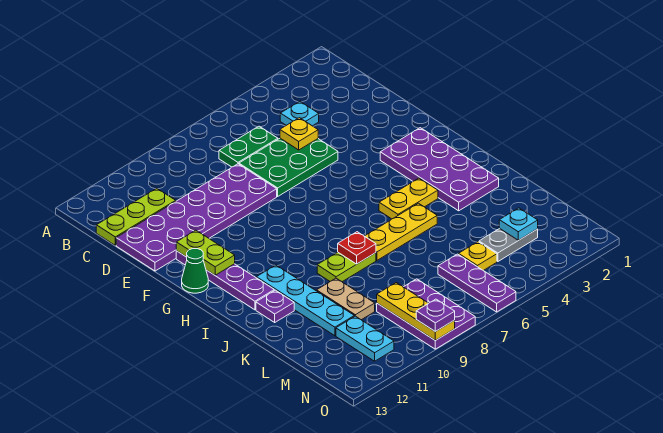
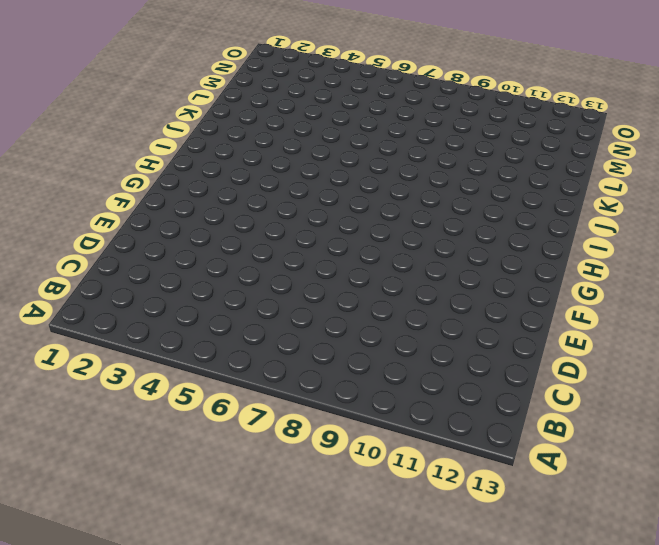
none -> cyan 1x1 plate [280,102,319,126]
none -> green 1x2 plate [219,126,278,167]
none -> lime 1x3 plate [96,188,176,245]

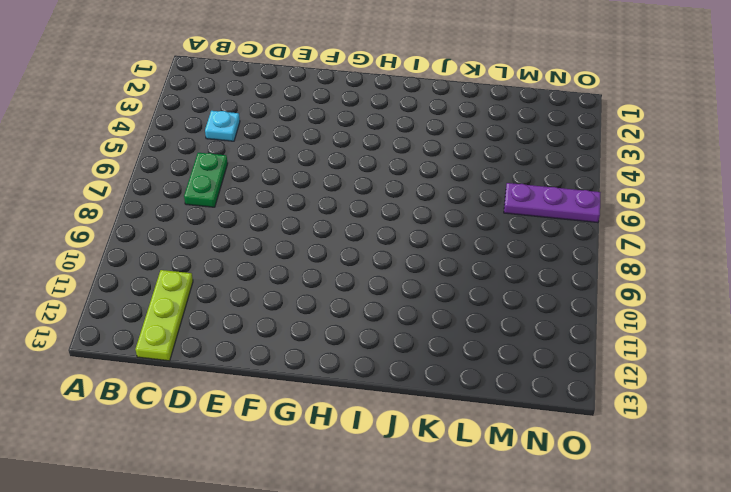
none -> green 2x3 plate [239,138,338,196]
none -> purple 2x6 plate [116,164,277,271]
none -> purple 1x4 plate [176,251,274,310]

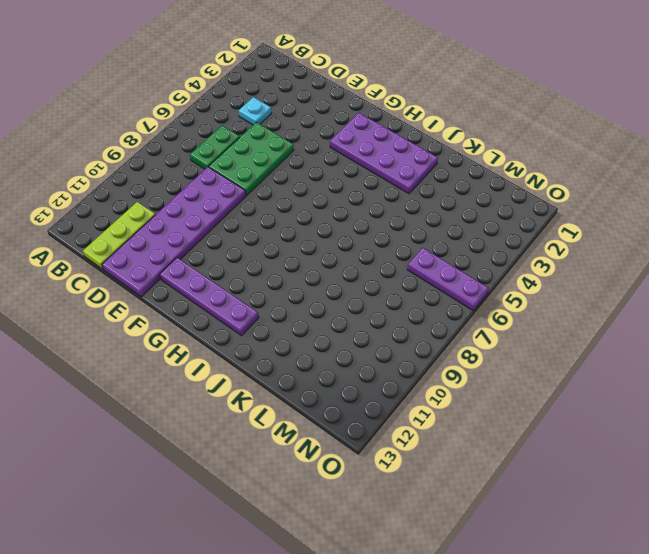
none -> green 1x1 cone [182,249,208,293]
none -> yellow 1x2 plate [379,178,438,219]
none -> cyan 1x4 plate [256,265,354,336]

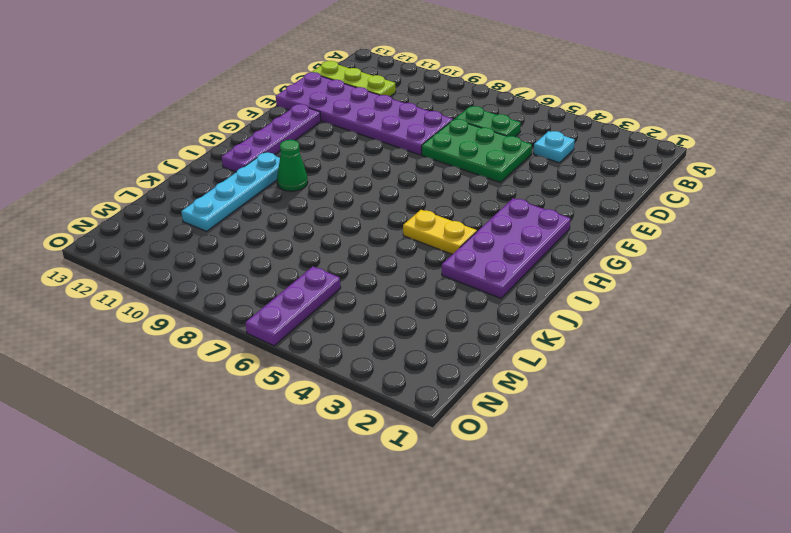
green 1x1 cone [277,140,308,191] -> green 1x1 cone moved to [182,249,208,293]
none -> yellow 1x3 plate [365,203,437,260]
none -> lime 1x2 plate [317,252,376,282]
none -> purple 1x1 plate [256,290,294,322]

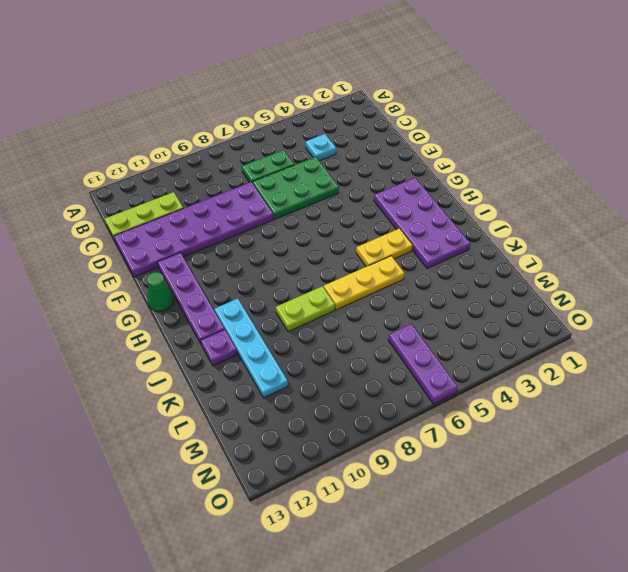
none -> tan 1x2 plate [317,278,375,320]
none -> grey 1x2 plate [479,229,538,262]
none -> yellow 1x1 plate [459,242,497,271]

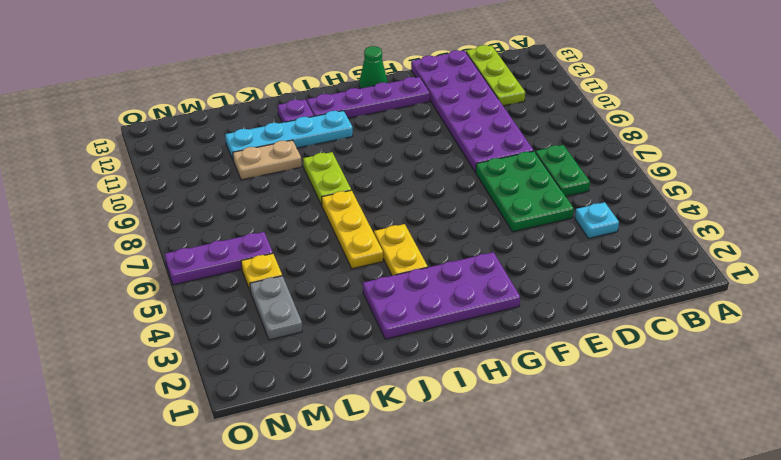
none -> purple 2x3 plate [377,279,475,349]
none -> cyan 1x2 plate [336,316,394,361]
none -> yellow 1x1 plate [280,118,318,150]

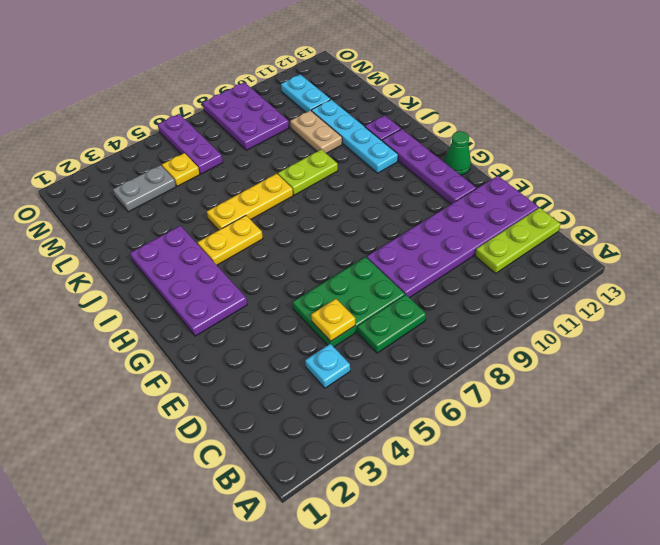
none -> lime 1x2 plate [176,230,235,275]
none -> red 1x1 plate [338,232,376,264]
none -> cyan 1x1 plate [499,208,538,240]

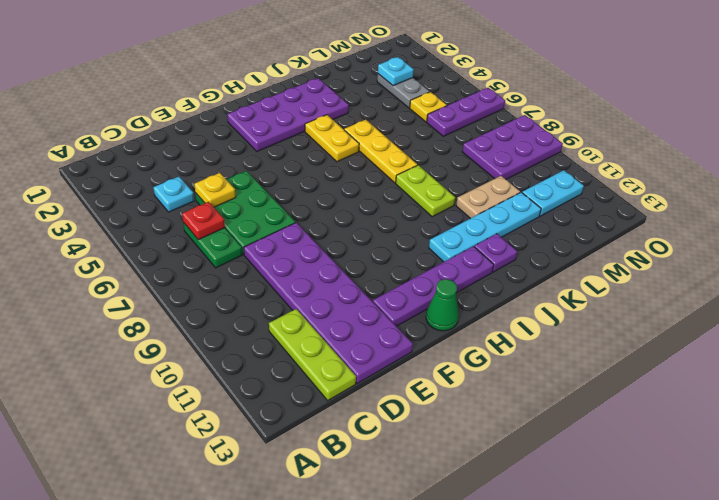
red 1x1 plate [182,202,225,240] -> red 1x1 plate moved to [338,232,376,264]
none -> lime 1x2 plate [176,230,235,275]
none -> yellow 1x3 plate [377,283,455,340]
none -> purple 1x1 plate [416,299,455,332]

